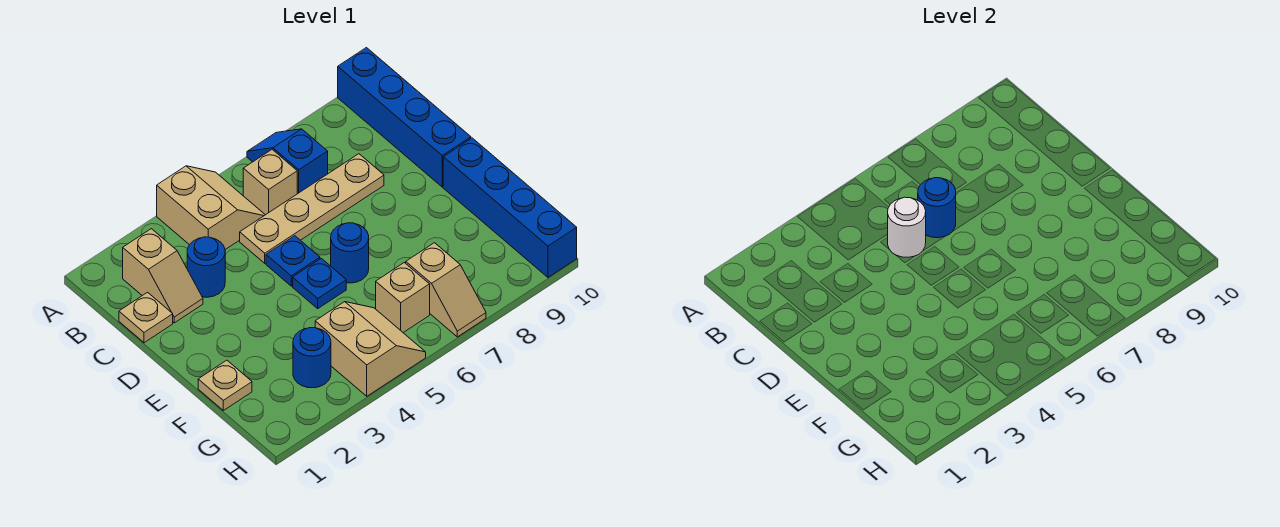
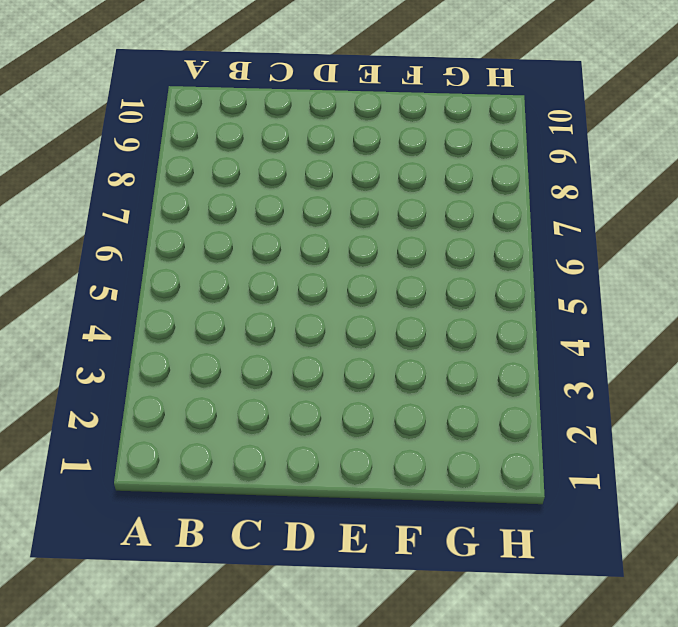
none -> tan 2x2 slope [157,166,265,250]
none -> blue 1x2 slope [247,129,328,194]
none -> blue 1x4 brick [338,48,471,187]

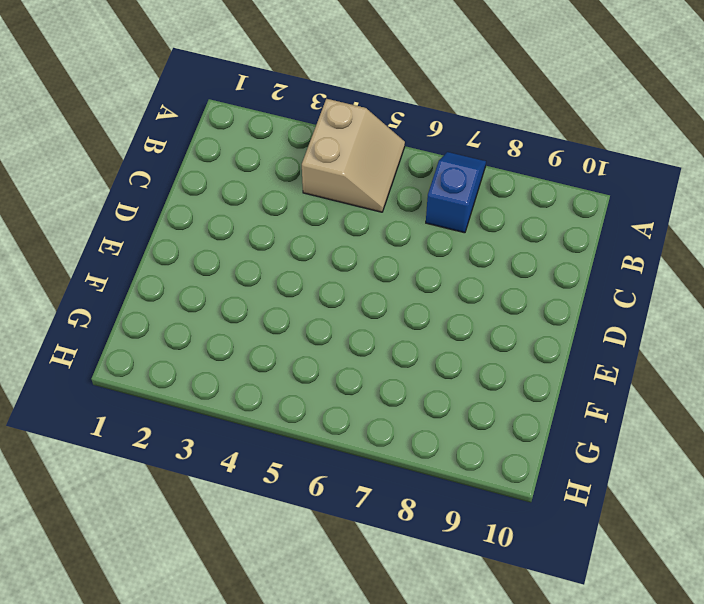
none -> blue 1x4 brick [338,48,471,187]
none -> tan 1x2 slope [123,229,203,323]
none -> tan 1x1 brick [243,150,297,215]

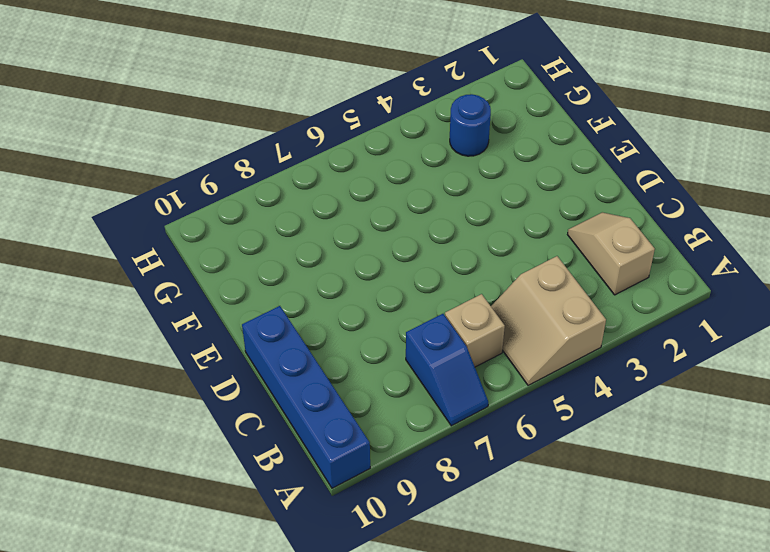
none -> tan 1x1 plate [119,292,173,343]
none -> blue 1x1 round brick [187,237,225,297]
none -> tan 1x4 plate [240,154,384,263]

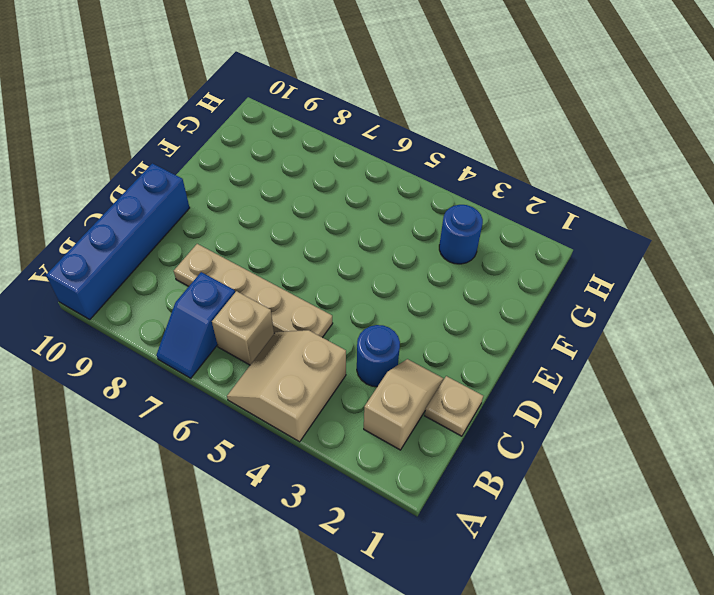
none -> blue 1x1 plate [266,236,320,286]
none -> blue 1x1 plate [293,258,346,308]
none -> blue 1x1 round brick [331,223,369,283]

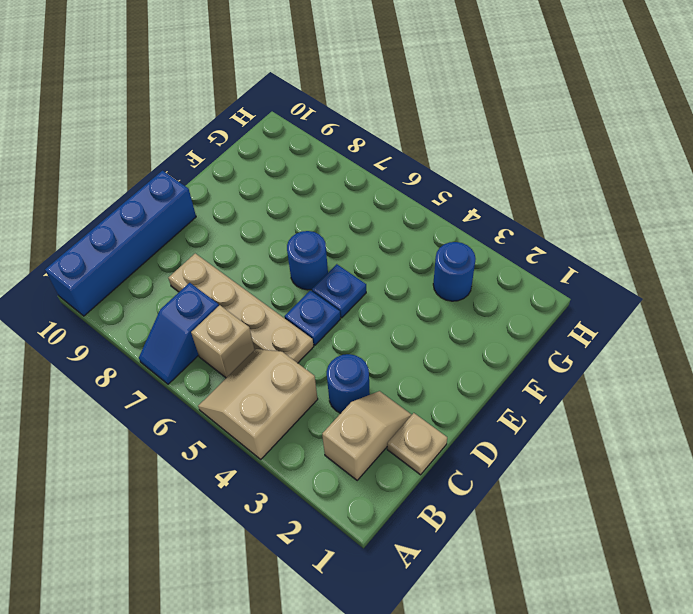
none -> blue 1x4 brick [443,138,577,277]
none -> tan 1x1 plate [198,360,252,410]
none -> tan 2x2 slope [315,302,426,396]

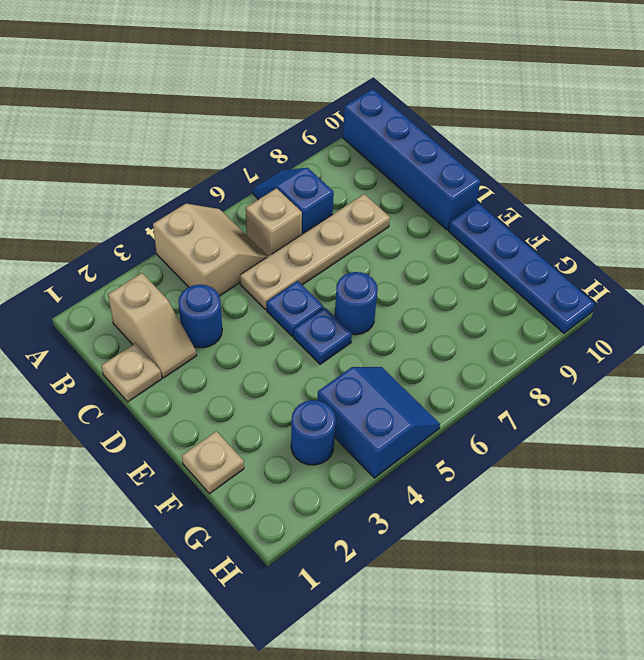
blue 1x4 plate [449,203,594,333] -> blue 1x4 brick [443,138,577,277]
blue 2x2 slope [317,367,440,478] -> tan 2x2 slope [315,302,426,396]
none -> tan 1x1 brick [376,263,430,333]
none -> tan 1x2 slope [406,243,486,337]
none -> white 1x1 round brick [888,197,926,257]

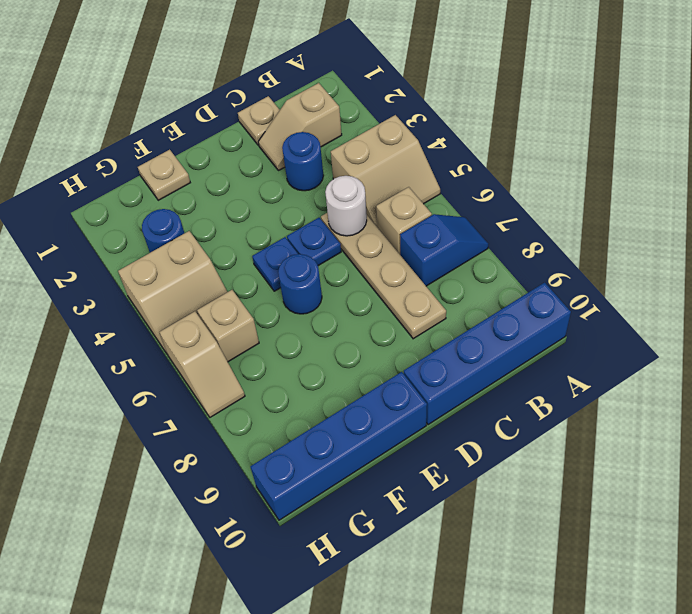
tan 1x2 slope [159,311,245,417] -> tan 1x2 slope turned to [406,243,486,337]
none -> blue 1x1 round brick [918,178,956,238]

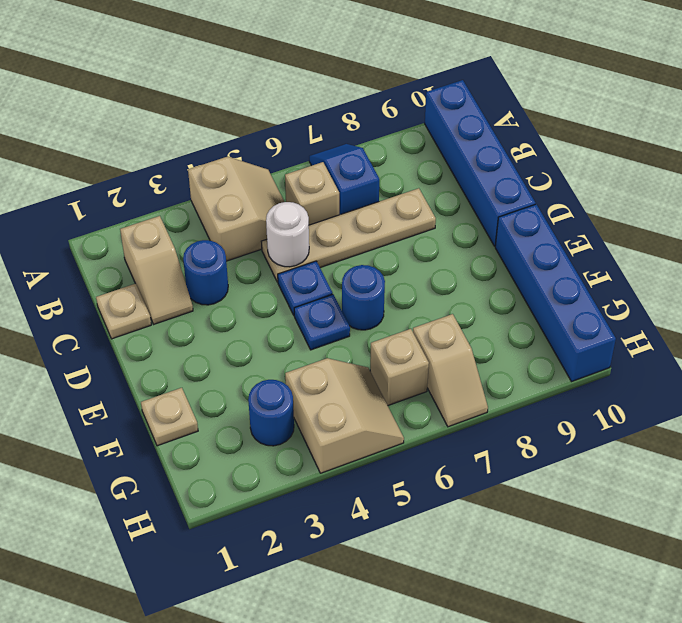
none -> blue 1x1 round brick [918,178,956,238]

